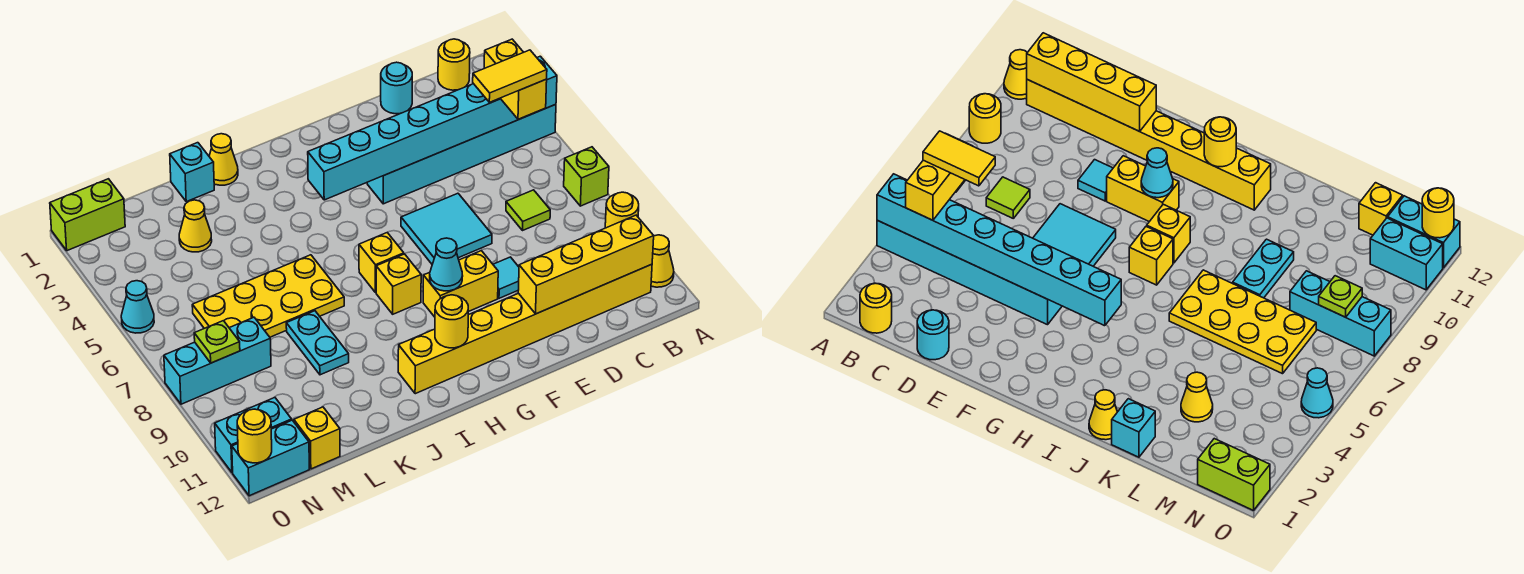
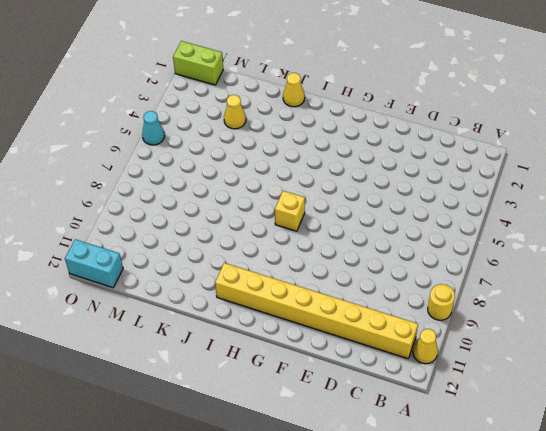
none -> cyan 1x6 brick [367,104,556,204]
none -> lime 1x1 brick [564,147,609,206]
none -> yellow 1x1 round brick [438,39,470,90]
none -> lime 1x1 tile [506,190,550,231]

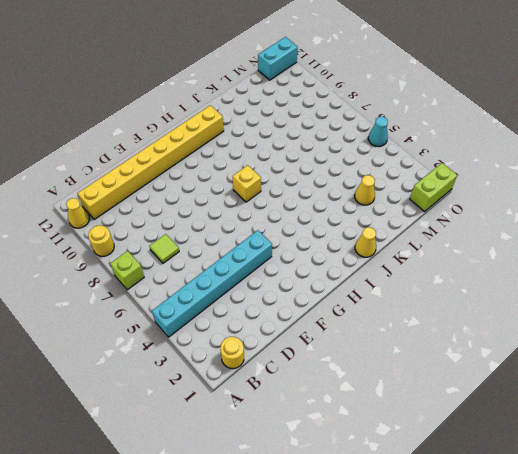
none -> cyan 1x1 round brick [381,62,412,114]
none -> cyan 2x2 tile [401,193,492,264]
none -> cyan 1x1 tile [493,257,519,298]
none -> yellow 1x2 brick [423,251,498,317]

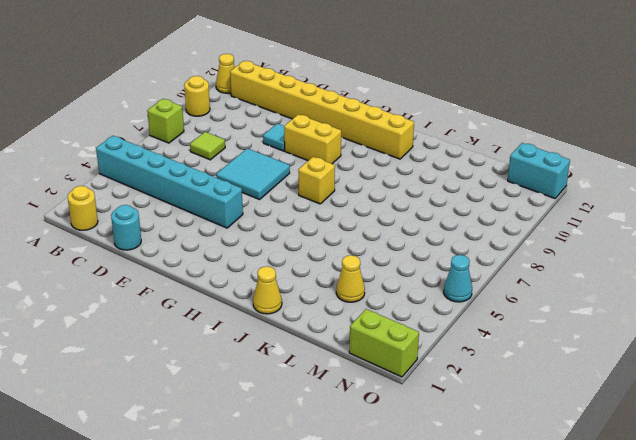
none -> yellow 1x1 brick [376,254,421,314]
none -> yellow 2x4 plate [192,255,344,337]
none -> cyan 1x1 brick [170,143,214,202]
none -> cyan 1x2 plate [286,311,349,375]

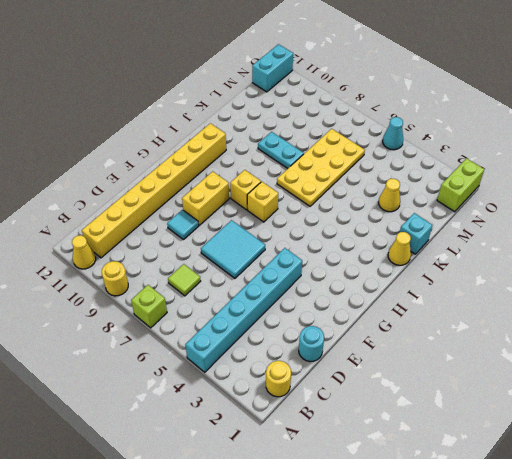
none -> cyan 1x3 brick [164,317,271,404]
none -> yellow 1x1 brick [294,407,340,469]
none -> cyan 1x2 brick [215,397,292,473]
none -> cyan 1x8 brick [308,56,557,200]

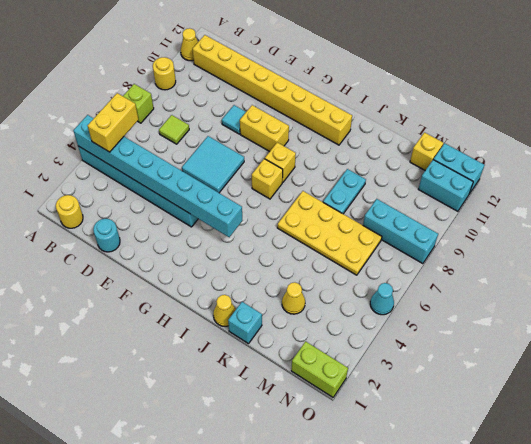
none -> yellow 1x4 brick [518,215,654,314]
none -> cyan 1x1 cone [430,238,463,291]
none -> yellow 1x1 round brick [435,295,468,348]
none -> lime 1x1 plate [194,321,240,363]

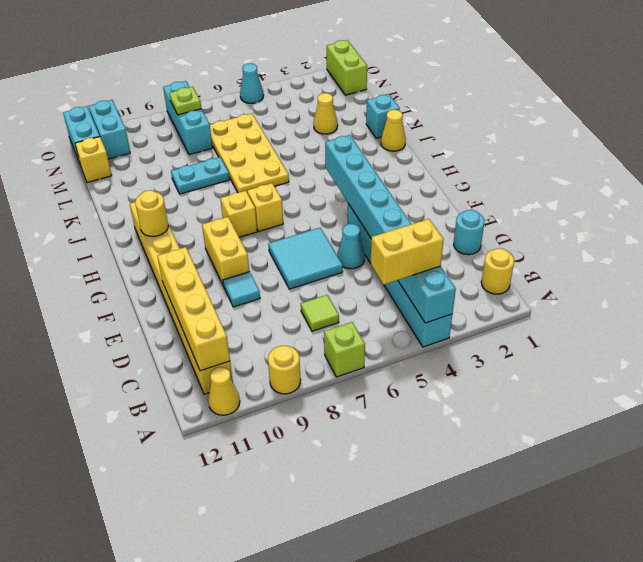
cyan 1x1 cone [337,224,365,269] -> cyan 1x1 cone moved to [430,238,463,291]
none -> yellow 1x1 round brick [237,409,272,463]
none -> yellow 1x2 tile [473,50,547,102]

